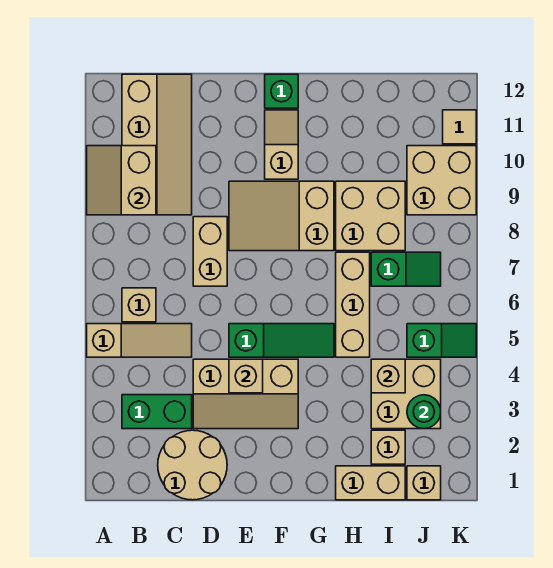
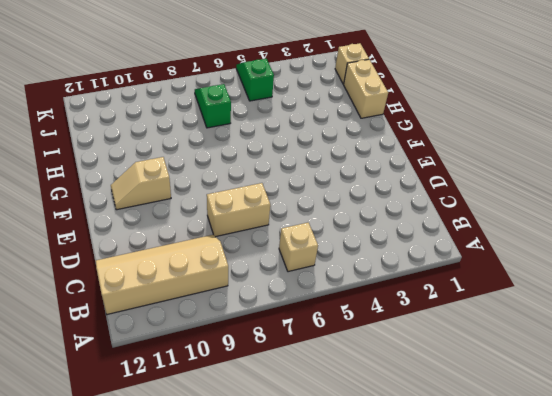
none -> tan 1x3 slope [87,324,192,357]
none -> green 1x2 brick [122,395,192,429]
none -> tan 2x2 round brick [158,430,227,500]

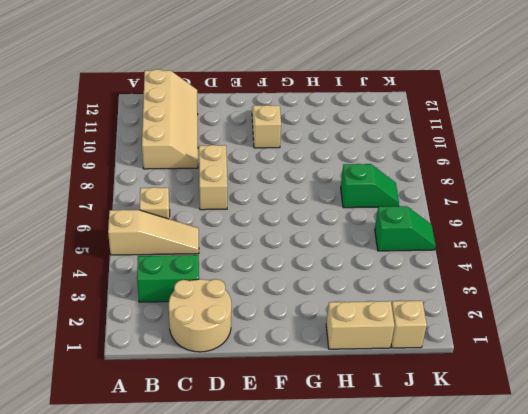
none -> tan 2x3 slope [193,359,298,429]
none -> green 1x3 slope [229,324,334,357]
none -> tan 2x3 slope [229,181,334,251]

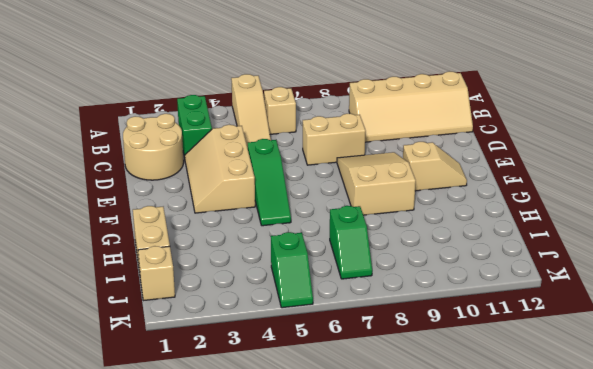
none -> green 1x1 brick [265,74,298,108]
none -> tan 1x3 brick [336,252,370,357]
none -> tan 2x2 brick [336,181,405,251]

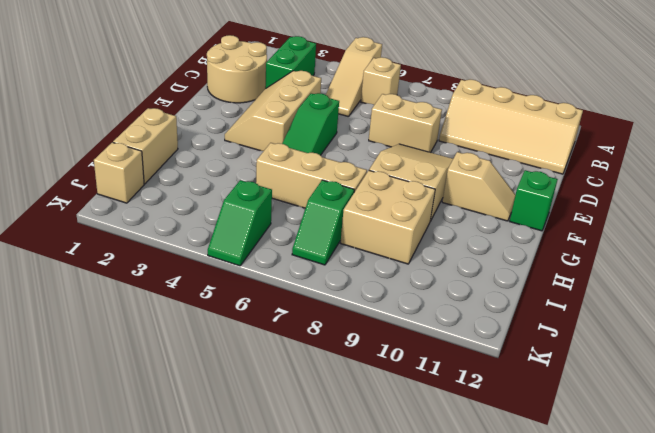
none -> tan 1x1 brick [371,430,405,464]
none -> tan 2x2 brick [371,359,441,429]
none -> tan 2x2 brick [407,146,476,215]

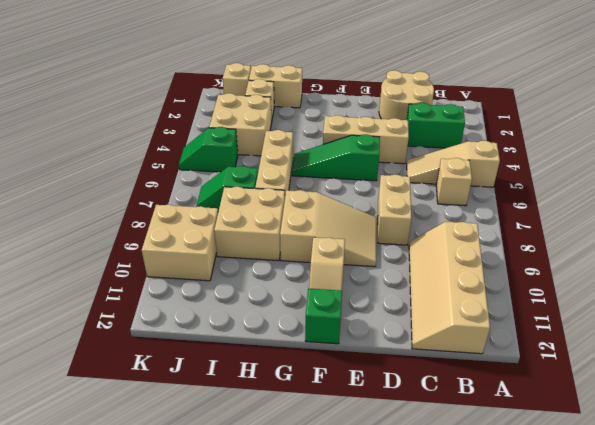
none -> tan 1x1 tile [443,110,476,144]
none -> tan 2x2 slope [87,146,156,215]
none -> tan 1x1 brick [229,359,263,393]

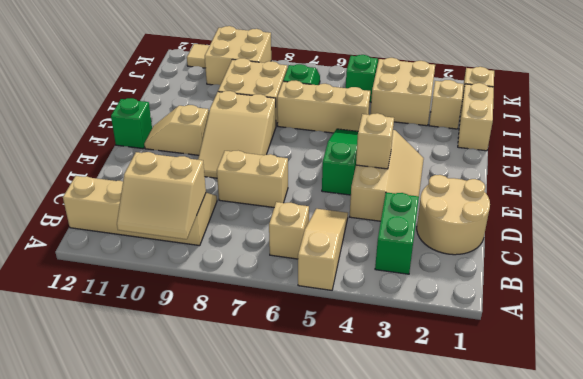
none -> tan 1x1 brick [371,359,405,393]
none -> green 1x1 round brick [407,395,441,429]

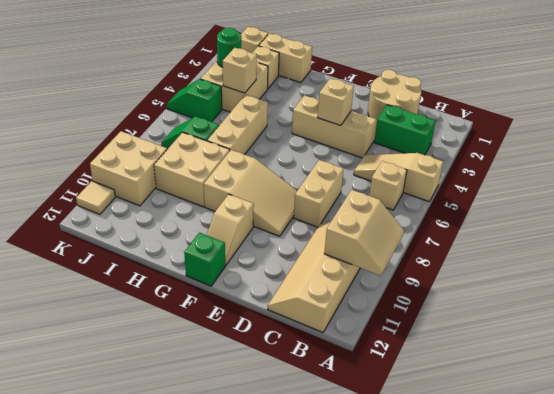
none -> green 1x3 slope [229,324,334,357]

